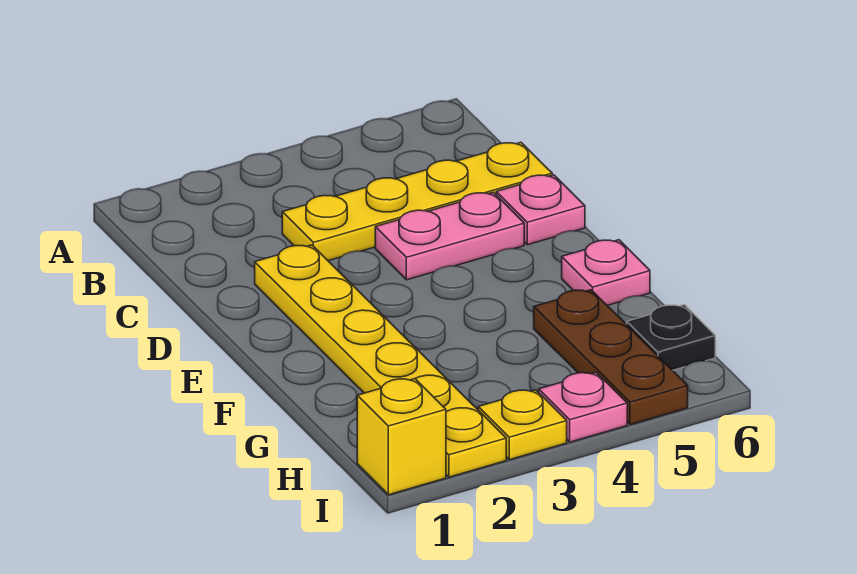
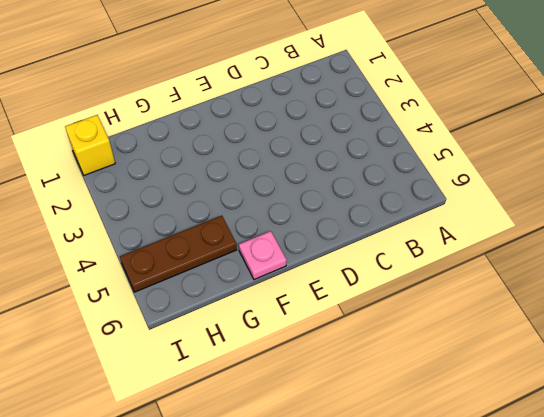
none -> yellow 1x4 plate [282,142,552,261]
none -> yellow 1x6 plate [255,245,506,477]

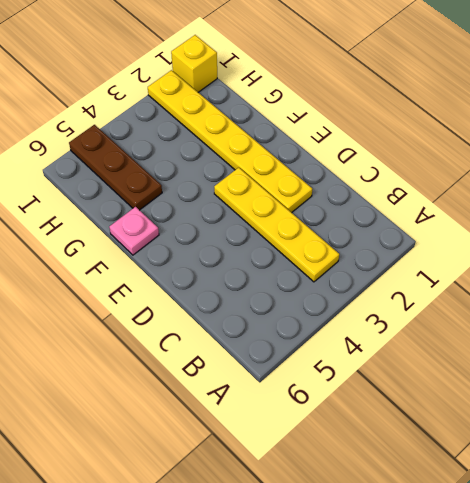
yellow 1x4 plate [214,168,339,282] -> yellow 1x4 plate turned to [282,142,552,261]
none -> pink 1x2 plate [375,192,524,280]
none -> pink 1x1 plate [496,175,585,245]

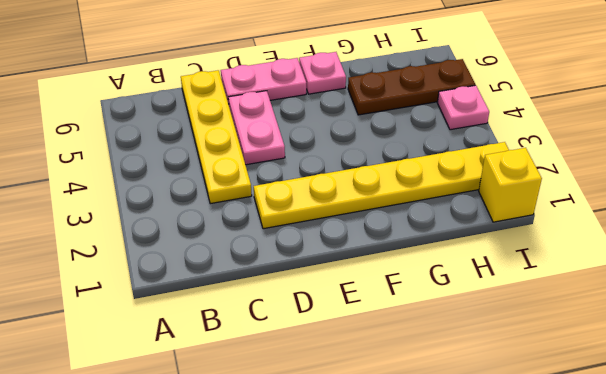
pink 1x2 plate [221,58,306,103] -> pink 1x1 plate [496,175,585,245]
none -> black 1x1 plate [627,305,715,370]
none -> yellow 1x1 plate [478,390,567,460]

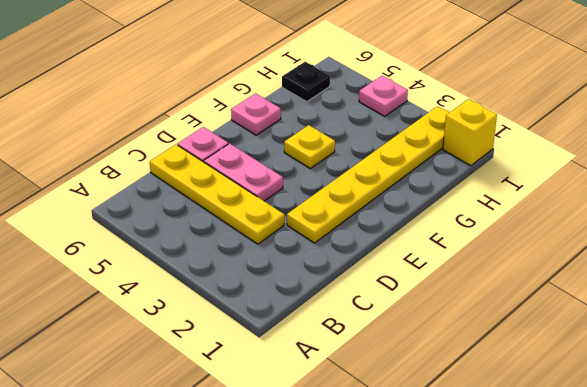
yellow 1x1 plate [284,125,335,169] -> yellow 1x1 plate moved to [478,390,567,460]
none -> brown 1x3 plate [534,290,688,425]

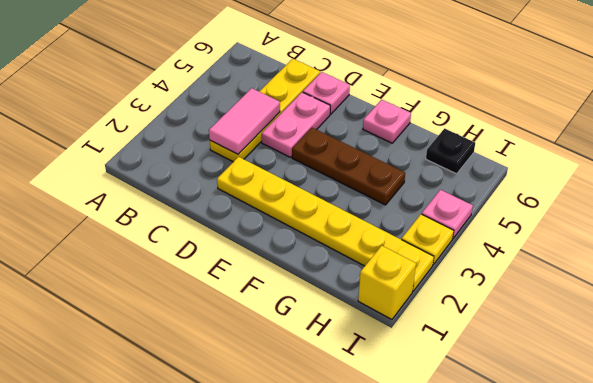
pink 1x2 tile [209,88,280,154] -> none
brown 1x3 plate [292,128,405,205] -> brown 1x3 plate moved to [534,290,688,425]

